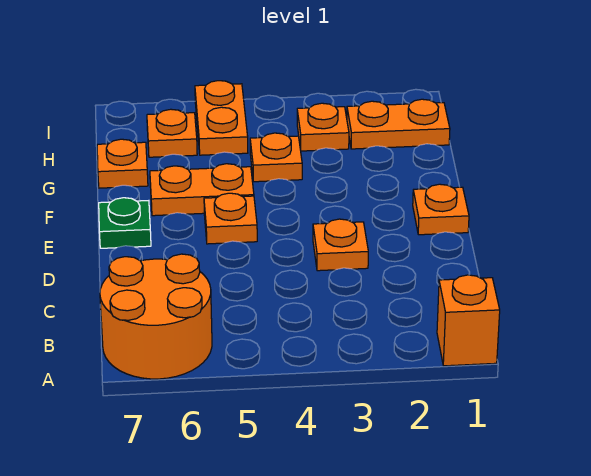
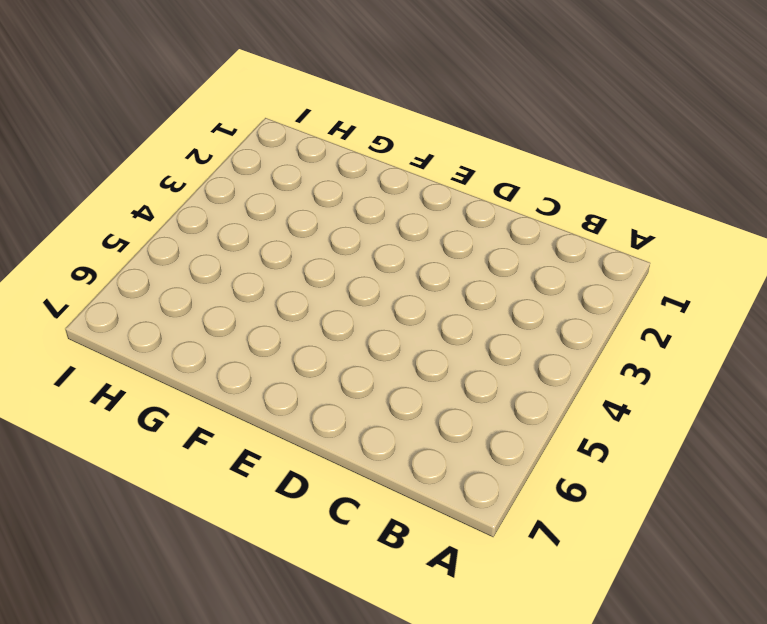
none -> orange 1x1 brick [437,275,500,366]
none -> orange 2x2 round brick [100,254,212,379]
none -> orange 1x1 plate [313,219,368,271]

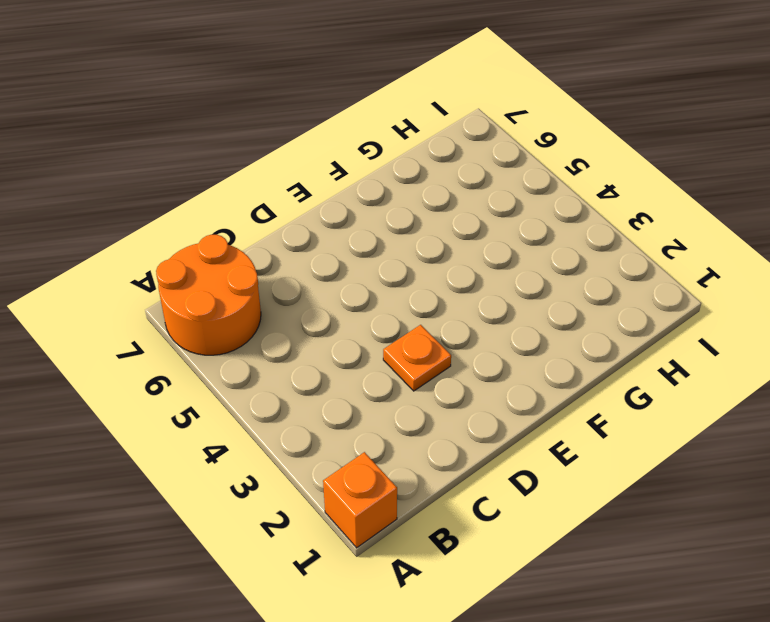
none -> orange 1x1 plate [413,184,469,235]
none -> orange 1x1 plate [204,193,257,244]
none -> green 1x1 plate [99,198,151,248]

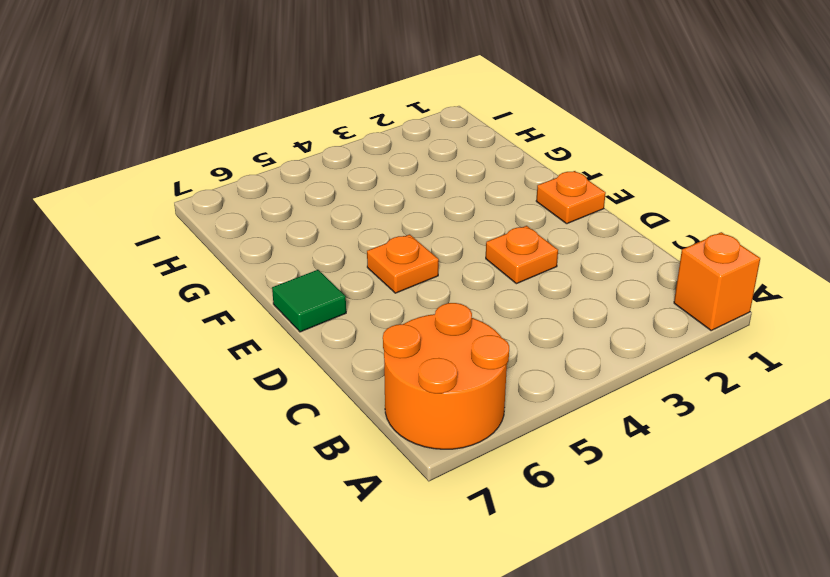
green 1x1 tile [272,270,346,332] -> green 1x1 plate [99,198,151,248]
none -> orange 1x2 plate [150,164,254,216]
none -> orange 1x1 plate [250,133,302,182]
none -> orange 1x1 plate [97,139,148,188]

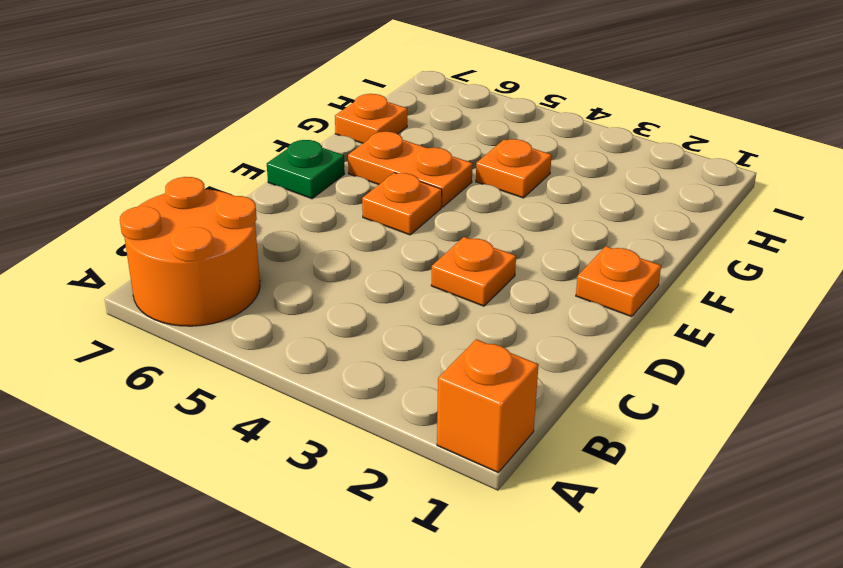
none -> orange 1x2 plate [347,99,450,149]
none -> orange 1x1 plate [297,103,349,151]
none -> orange 1x2 plate [195,81,248,155]

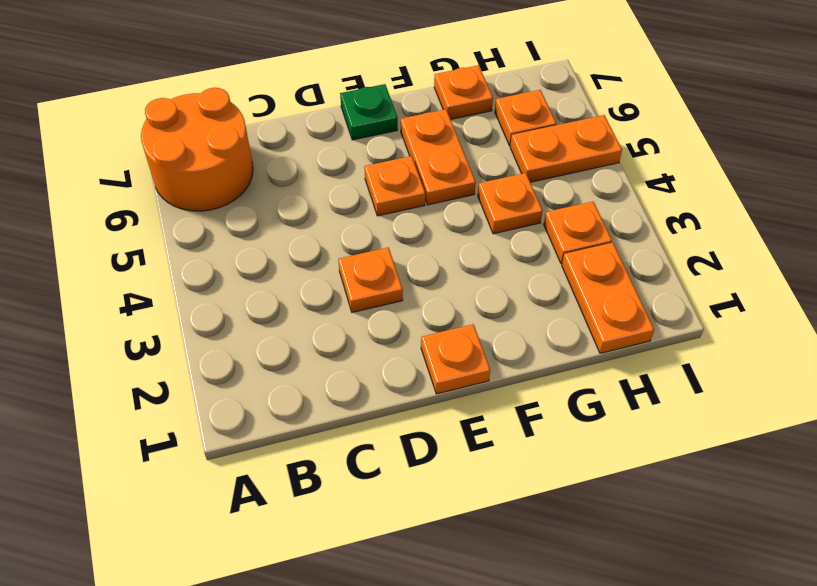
none -> orange 1x1 brick [437,275,500,366]

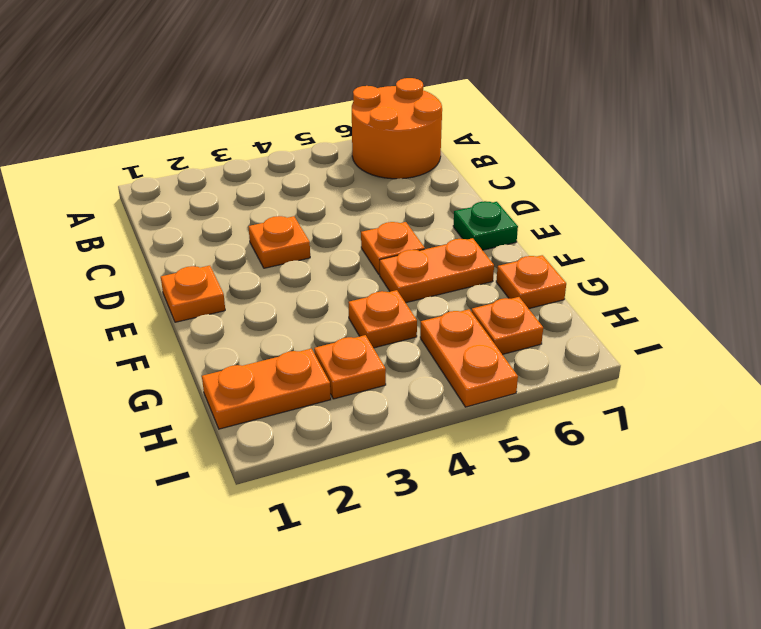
none -> orange 1x1 brick [437,275,500,366]

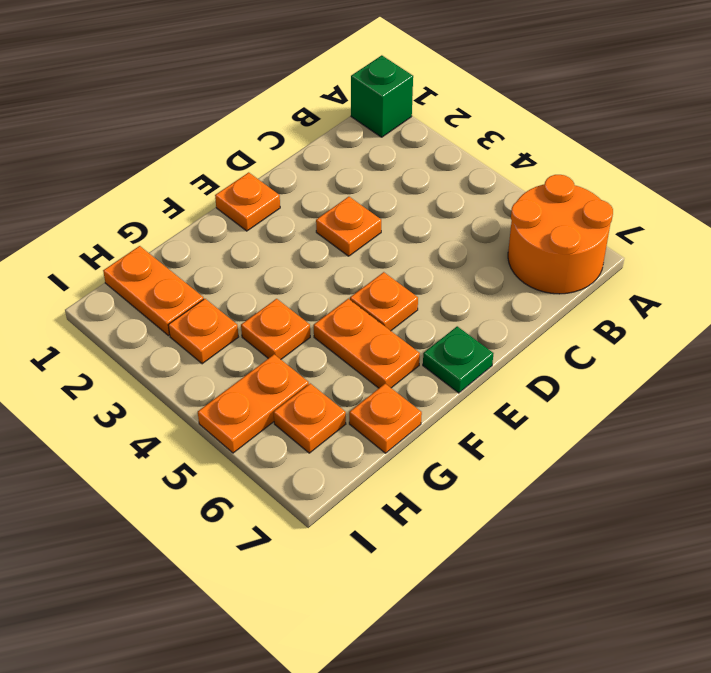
green 1x1 brick [351,55,413,137] -> orange 1x1 brick [437,275,500,366]

